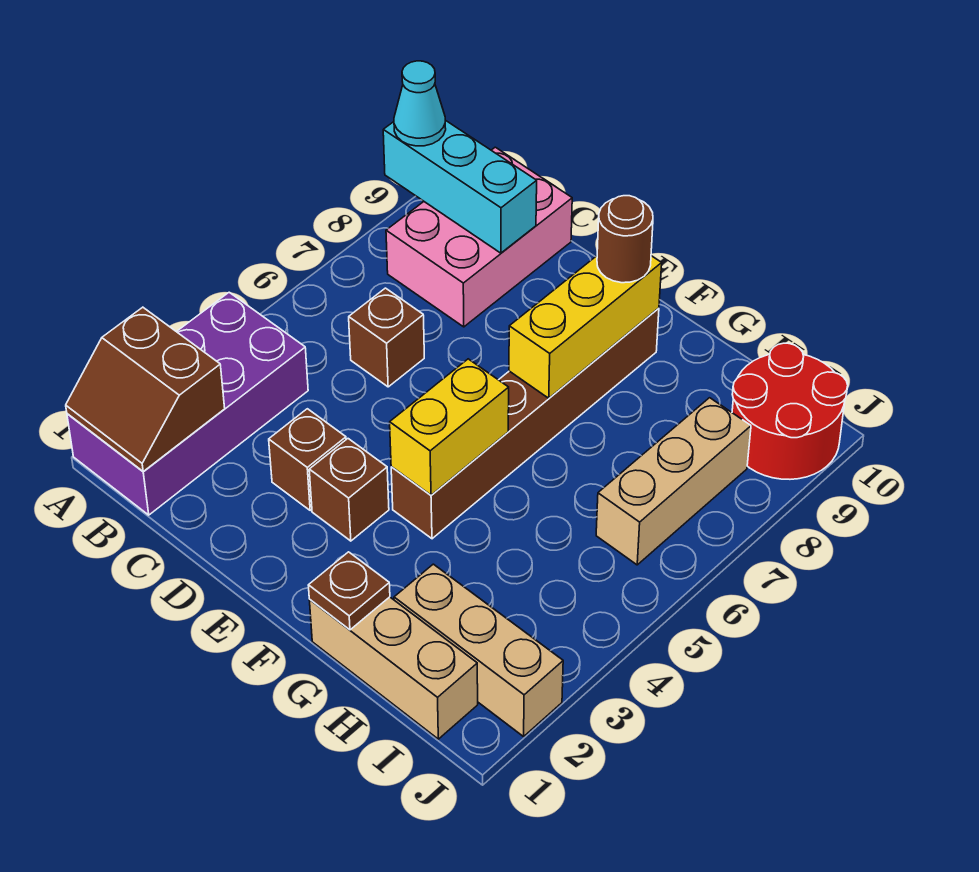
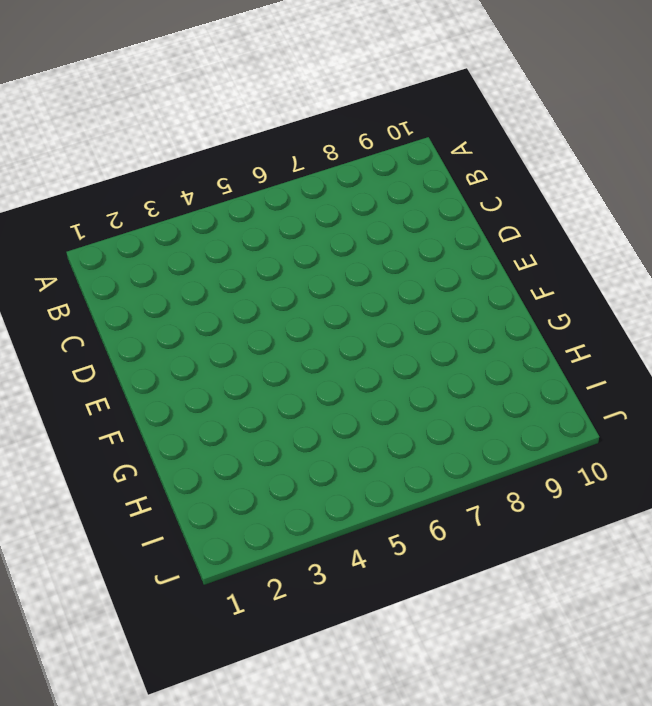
none -> purple 2x4 brick [67,292,308,515]
none -> pink 2x3 brick [386,147,572,327]
none -> brown 1x1 brick [349,288,424,387]

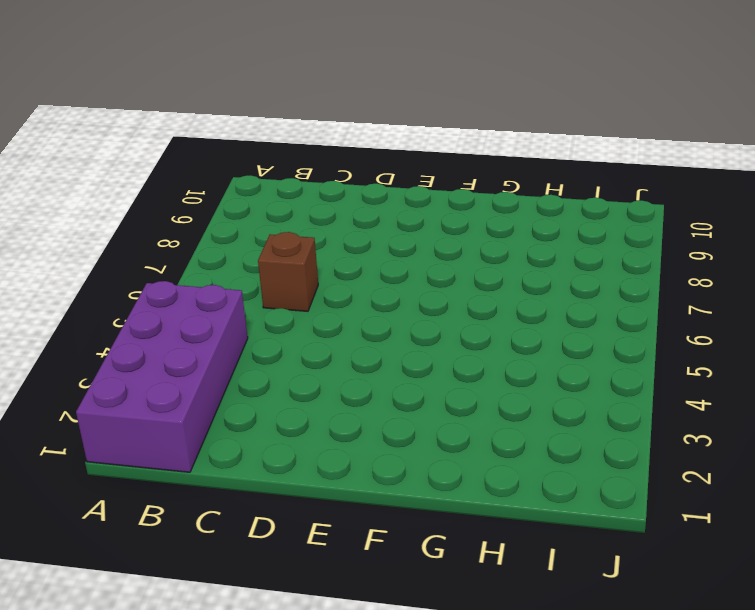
none -> pink 2x3 brick [386,147,572,327]
none -> brown 1x1 brick [269,409,346,510]
none -> brown 1x1 brick [309,439,389,541]

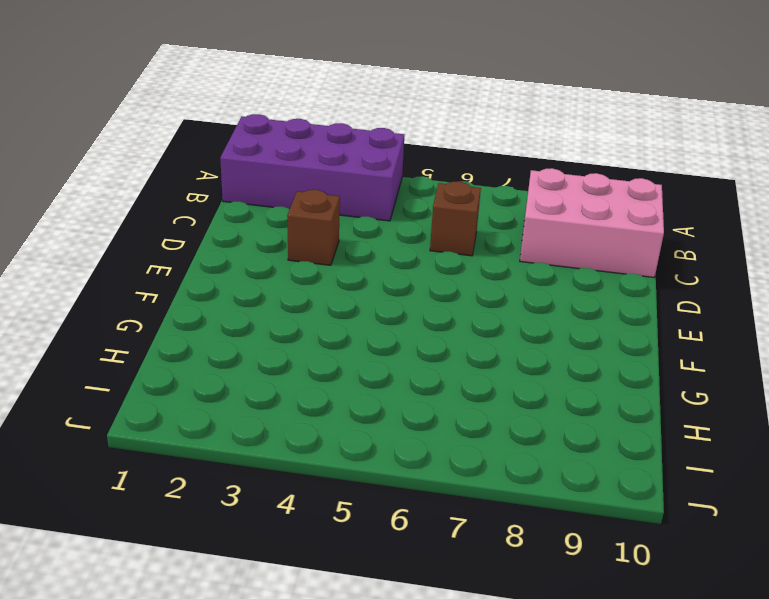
none -> brown 1x1 brick [309,439,389,541]
none -> brown 1x6 brick [391,308,659,539]
none -> tan 1x3 brick [309,597,478,739]

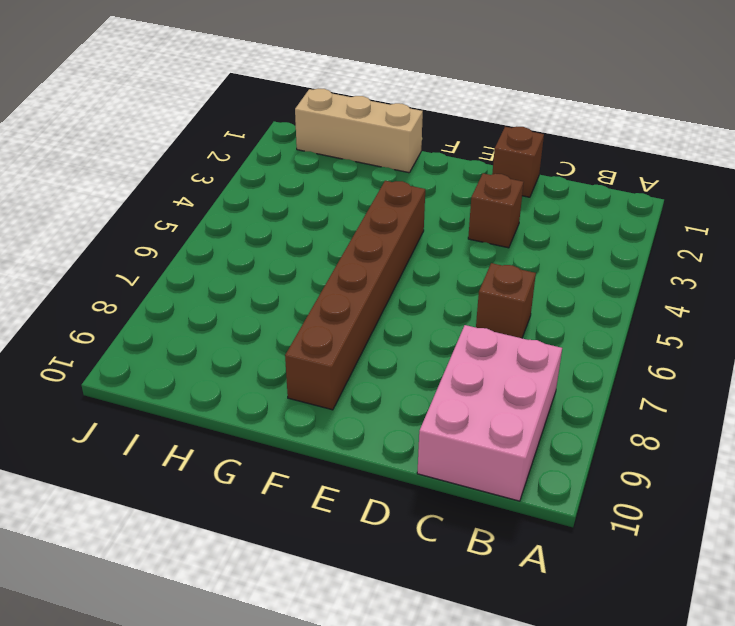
brown 1x1 brick [492,127,544,197] -> brown 1x1 brick moved to [309,439,389,541]
none -> purple 2x4 brick [67,292,308,515]
none -> tan 1x3 brick [394,564,563,737]
none -> tan 1x3 brick [596,398,751,565]

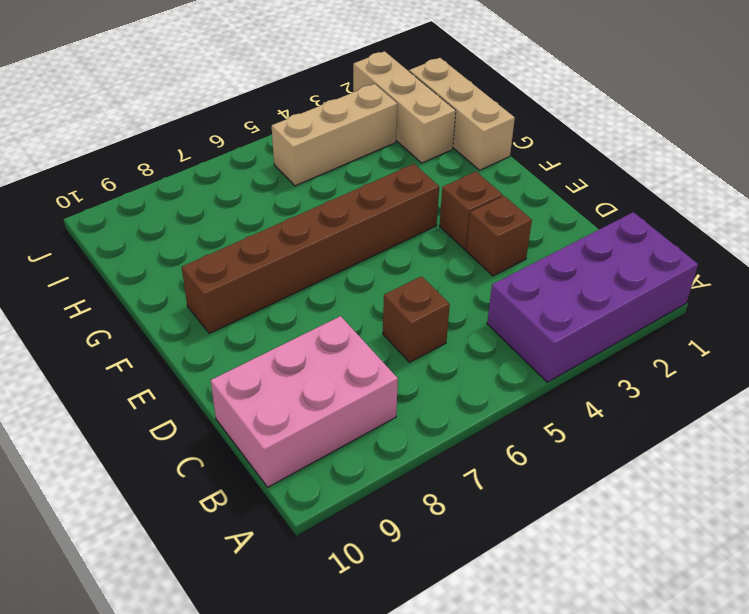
tan 1x3 brick [272,84,397,186] -> tan 1x3 brick moved to [596,398,751,565]
none -> red 2x2 round brick [732,343,848,479]
none -> brown 2x2 slope [66,307,225,472]
none -> cyan 1x3 brick [383,120,537,253]

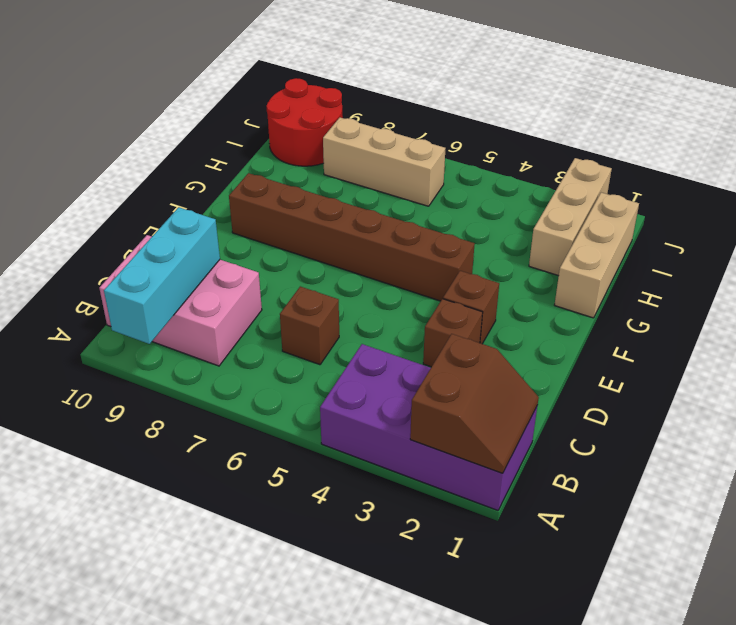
none -> yellow 1x2 brick [390,359,509,495]
none -> yellow 1x3 brick [509,256,662,398]
none -> brown 1x1 plate [308,552,390,630]

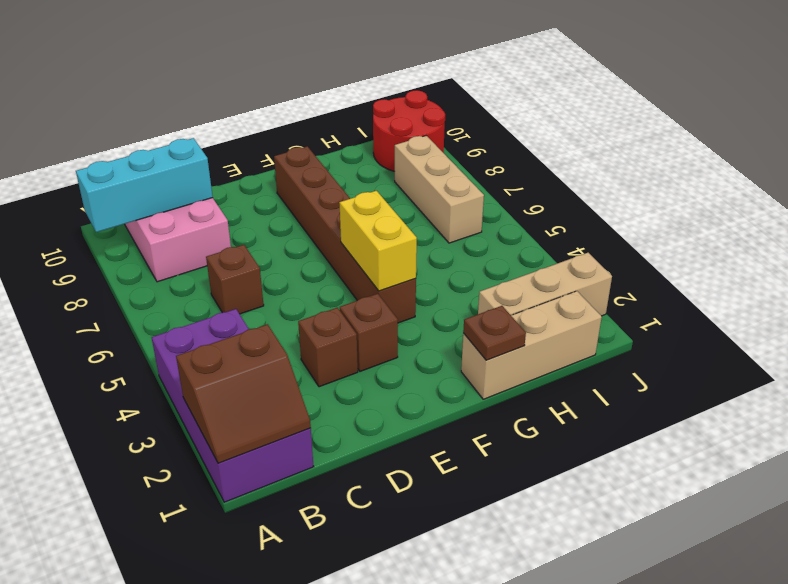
none -> yellow 1x3 brick [509,256,662,398]
none -> cyan 1x1 cone [394,61,446,146]
none -> brown 1x1 round brick [597,196,653,283]

